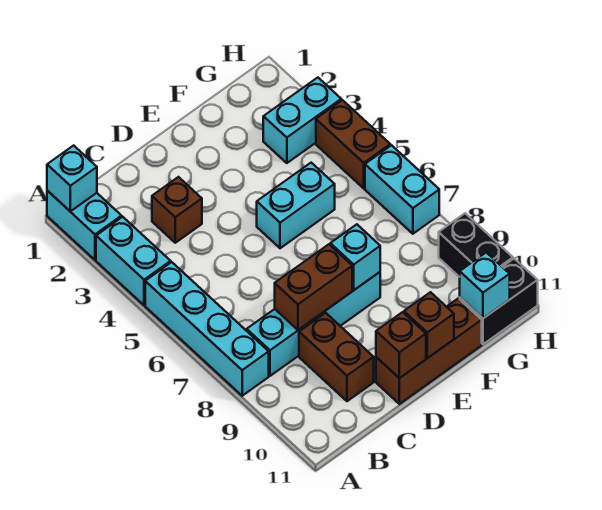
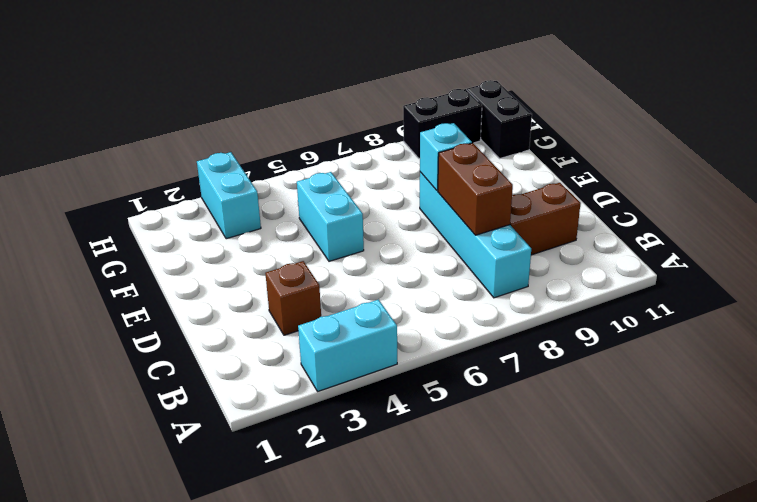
none -> cyan 1x2 brick [47,191,122,260]
none -> cyan 1x4 brick [145,262,269,396]
none -> brown 1x3 brick [376,298,482,404]

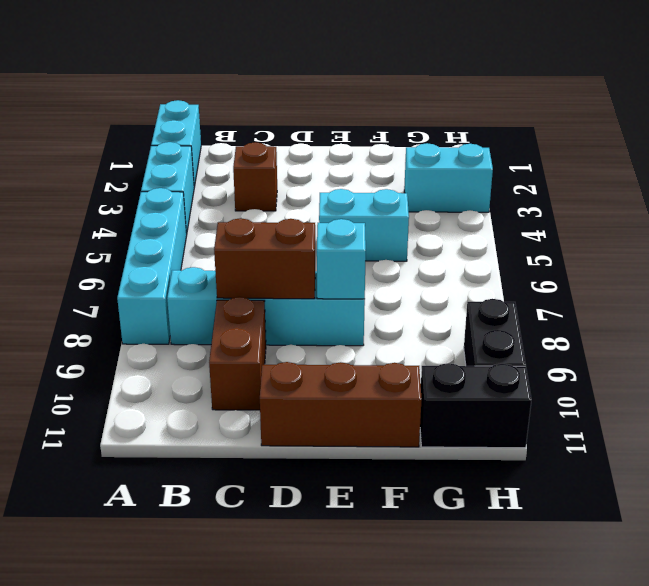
none -> brown 1x2 brick [316,100,390,188]
none -> cyan 1x2 brick [365,145,439,234]
none -> cyan 1x1 brick [47,146,97,211]

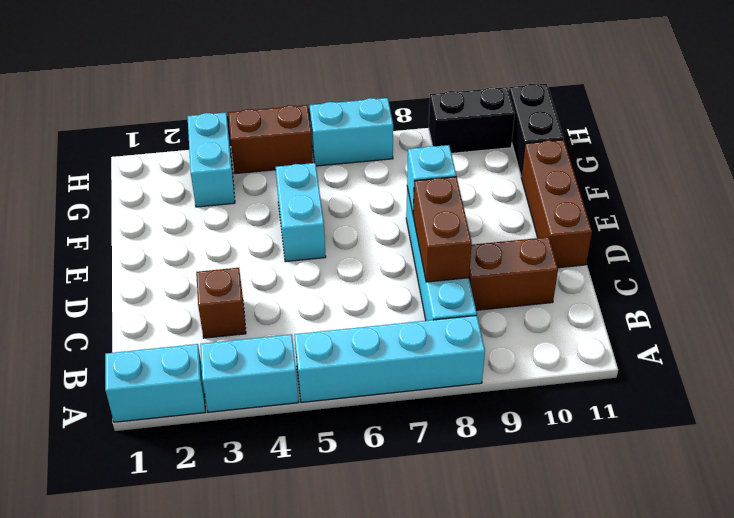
none -> cyan 1x1 brick [47,146,97,211]
none -> brown 1x1 brick [376,312,426,378]
none -> brown 1x1 brick [404,292,454,358]

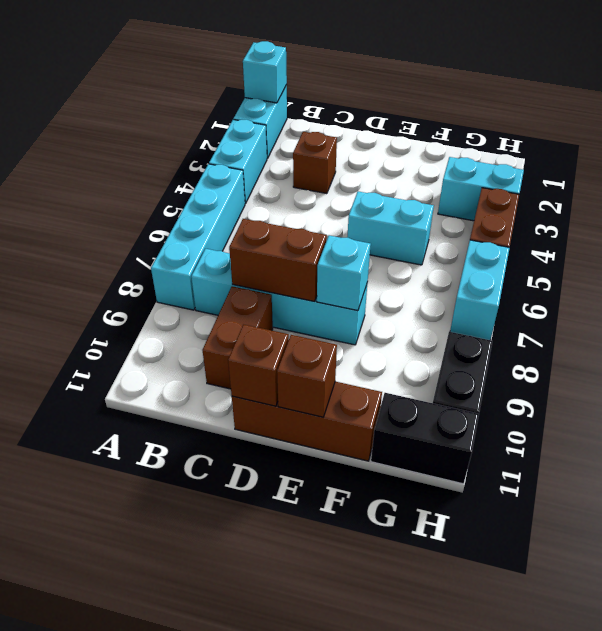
none -> cyan 1x1 brick [460,252,510,318]

